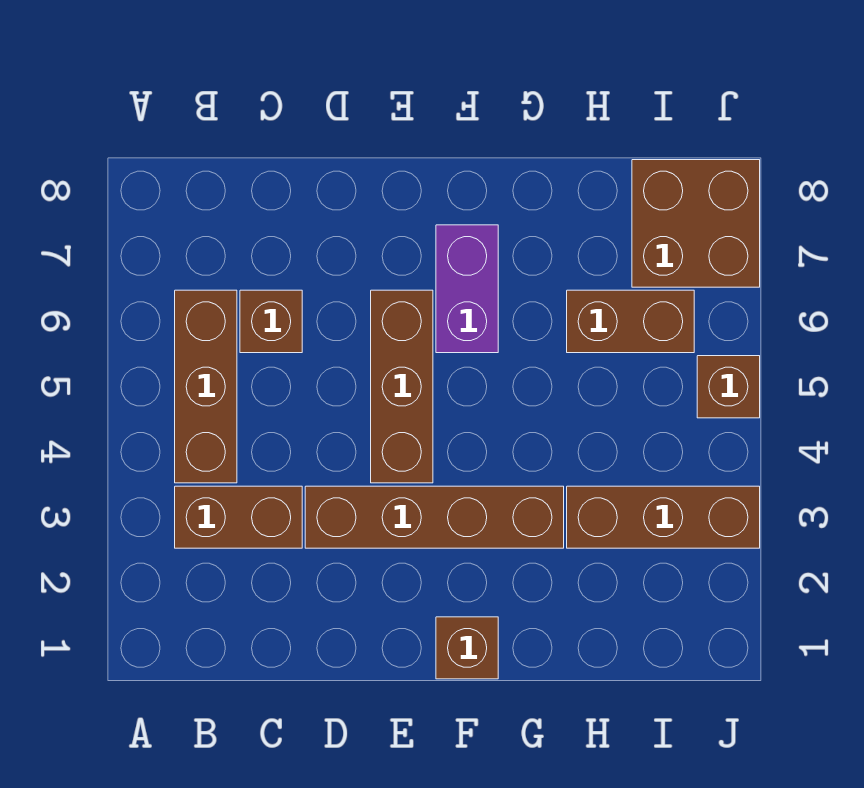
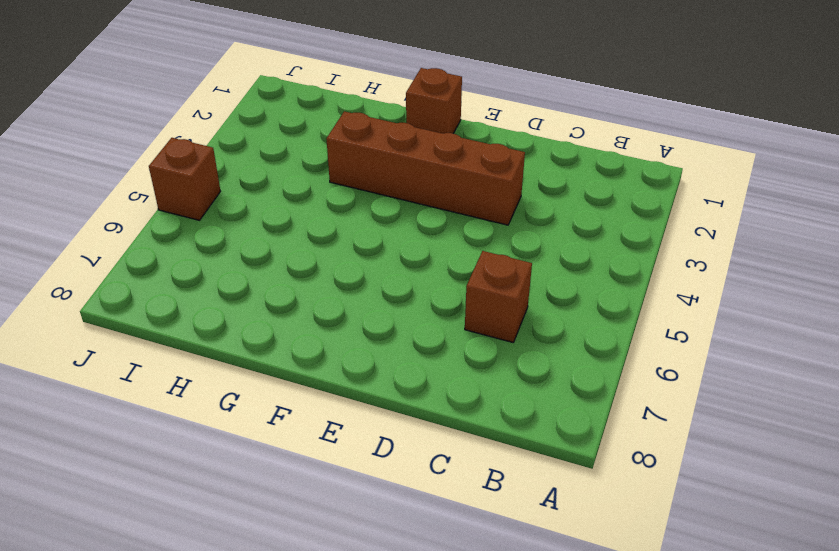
none -> brown 1x2 brick [175,486,302,548]
none -> brown 1x3 brick [175,290,237,483]

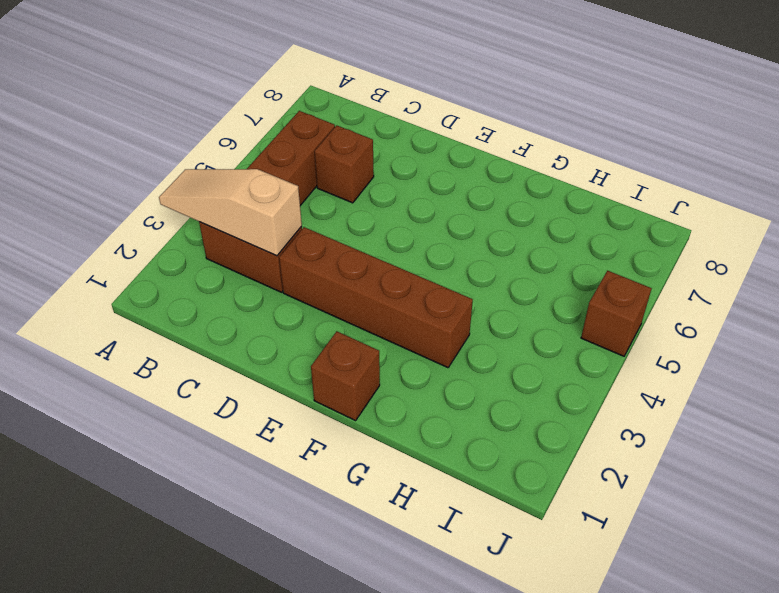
tan 1x3 slope [159,169,302,256] -> none
none -> brown 1x3 brick [371,290,433,483]
none -> purple 1x2 brick [436,225,498,353]

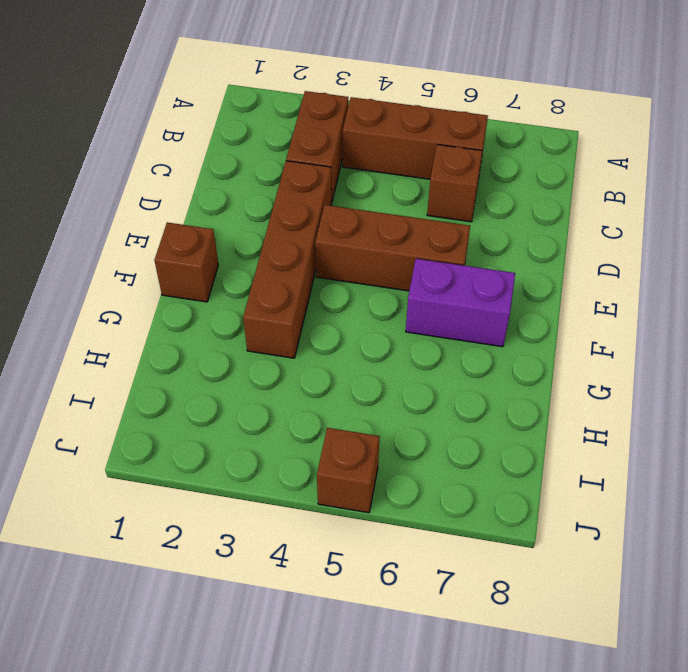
none -> brown 1x3 brick [567,486,760,548]
none -> brown 1x2 brick [567,290,694,353]

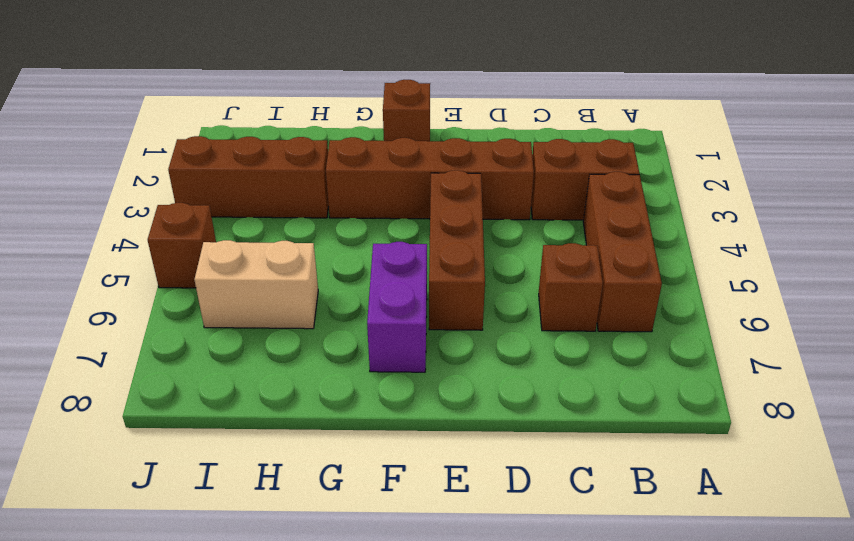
tan 1x2 brick [194,240,318,329] -> brown 1x2 brick [567,290,694,353]
none -> brown 2x2 brick [632,160,760,287]

